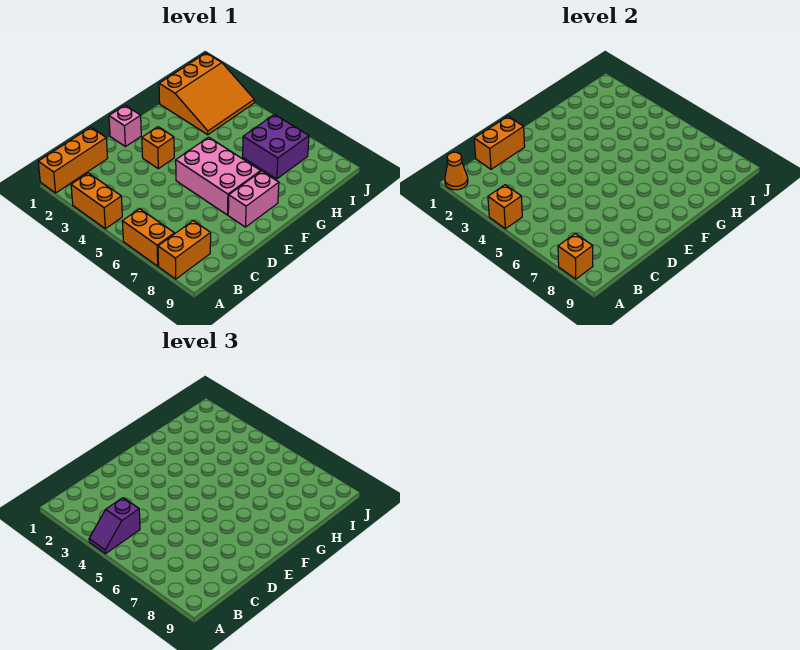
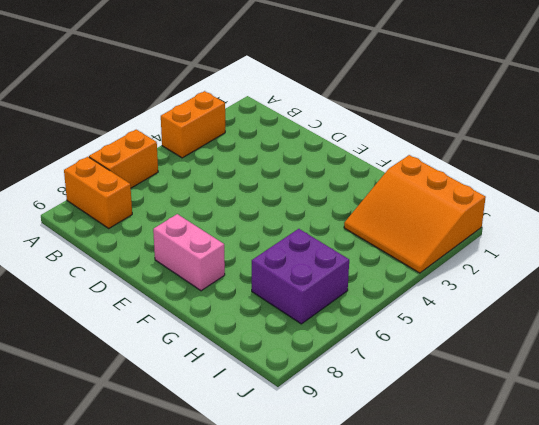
none -> orange 1x3 brick [38,127,108,193]
none -> pink 1x1 brick [109,105,141,147]
none -> orange 1x1 brick [142,127,174,169]

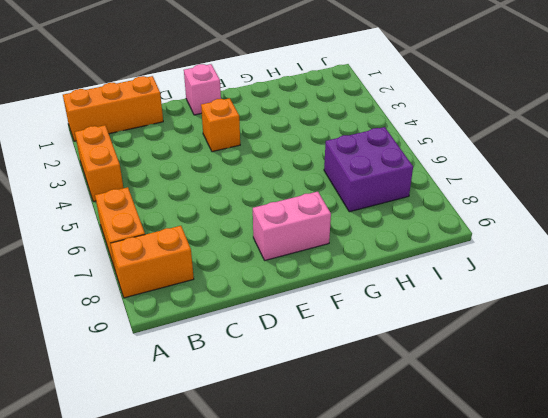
none -> pink 2x3 brick [176,137,261,215]
none -> orange 3x3 slope [159,53,254,135]
none -> orange 1x1 cone [445,152,468,190]

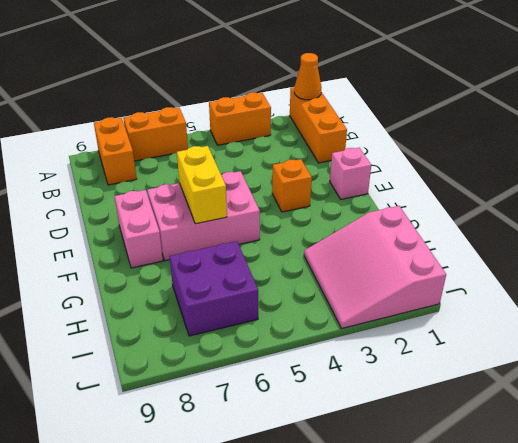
yellow 1x2 brick [177,146,227,224] -> none
pink 3x3 slope [304,206,446,328] -> orange 3x3 slope [159,53,254,135]
none -> orange 1x1 brick [488,185,522,229]
none -> orange 1x1 brick [558,234,593,279]
none -> orange 1x2 brick [474,116,525,169]

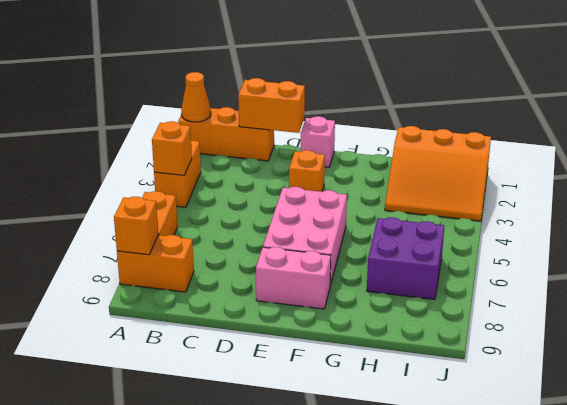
none -> purple 1x2 slope [89,498,140,554]

